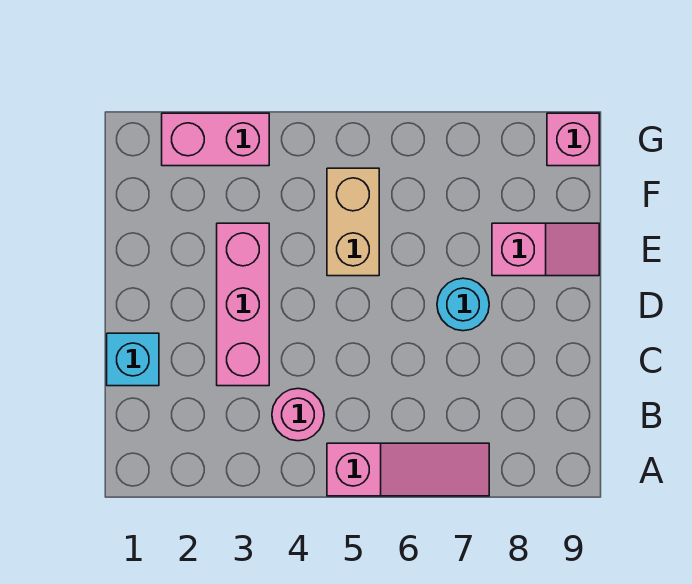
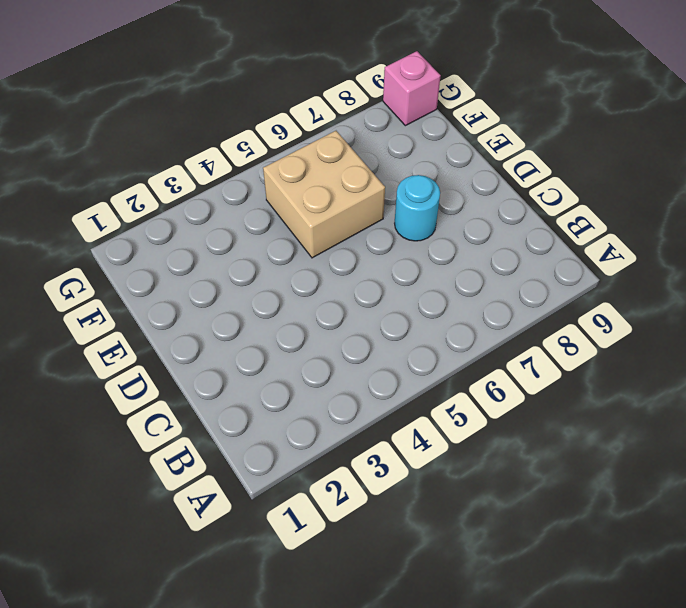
tan 2x2 brick [263,131,385,258] -> tan 1x2 brick [327,168,379,276]
none -> pink 1x3 slope [327,443,489,496]
none -> pink 1x1 round brick [272,389,324,441]

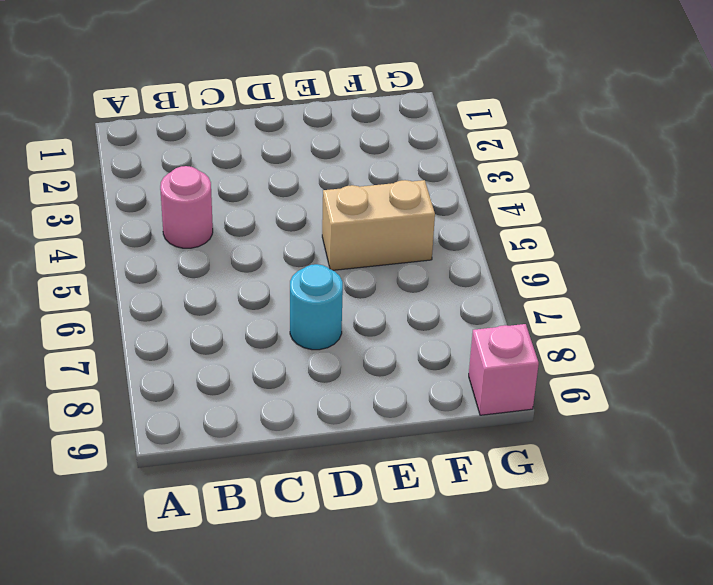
none -> pink 1x3 slope [327,443,489,496]
none -> cyan 1x1 brick [107,333,159,386]

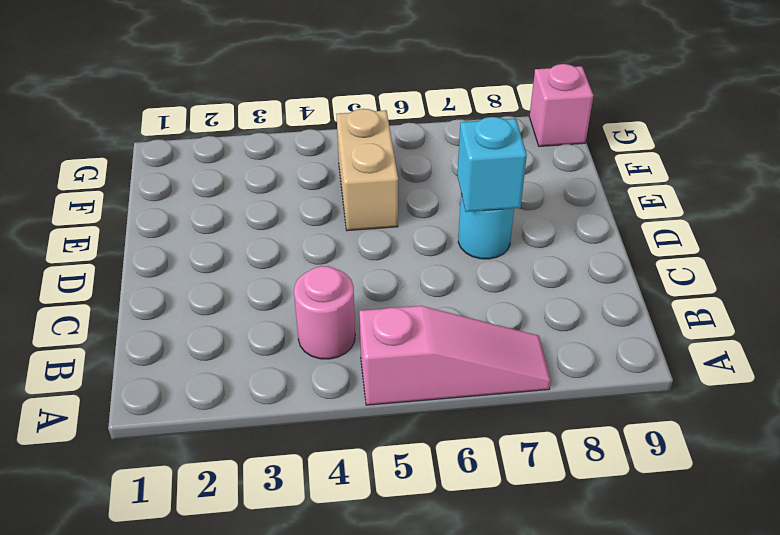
cyan 1x1 brick [457,117,527,212] -> cyan 1x1 brick moved to [107,333,159,386]
none -> pink 1x3 brick [217,223,269,386]
none -> pink 1x2 slope [492,223,599,276]

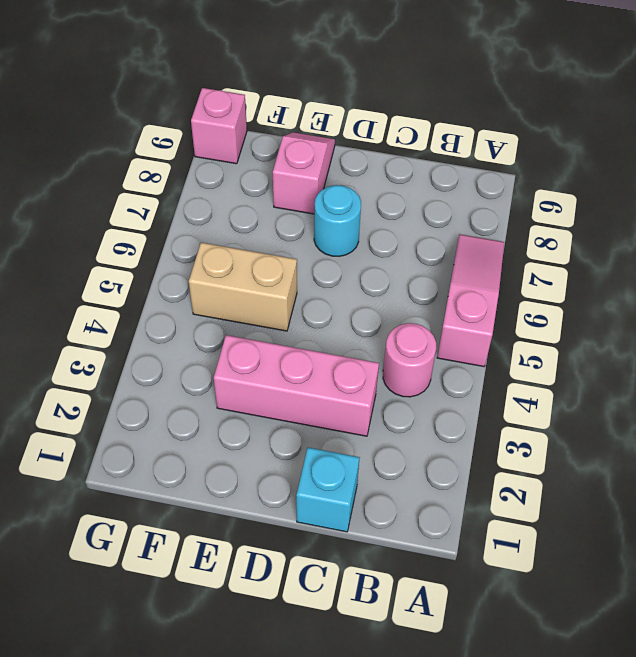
none -> pink 1x2 brick [162,113,269,166]

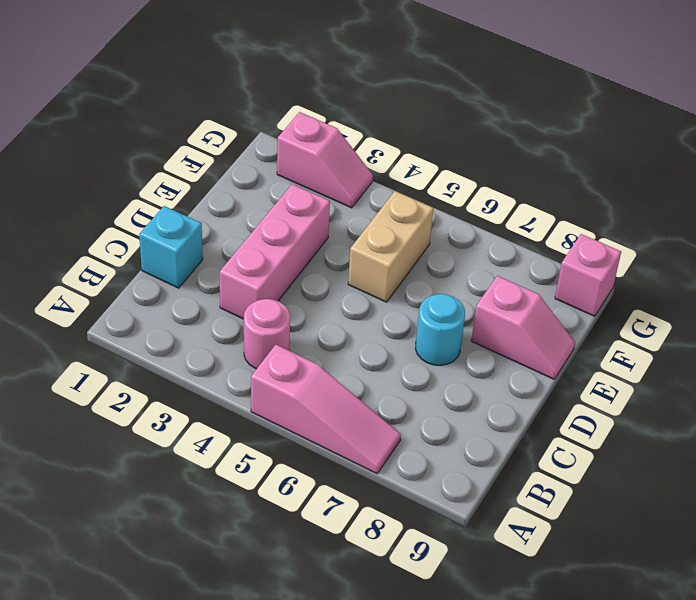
pink 1x2 slope [277,112,373,208] -> pink 1x2 brick [162,113,269,166]

